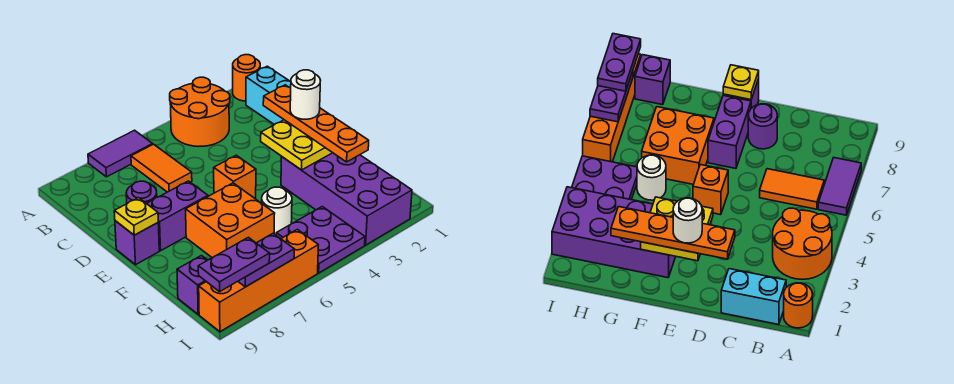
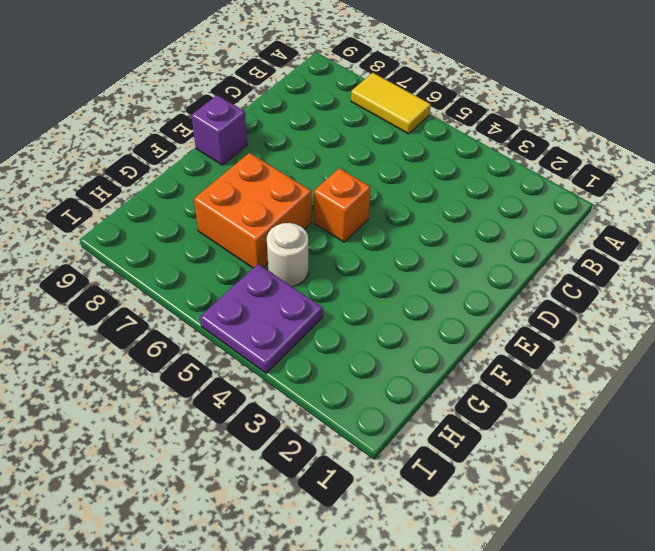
yellow 1x2 tile [351,73,431,134] -> purple 1x2 tile [88,130,153,177]
none -> orange 1x1 round brick [233,55,260,101]
none -> orange 2x2 round brick [170,77,230,147]
none -> cyan 1x2 brick [246,66,291,125]

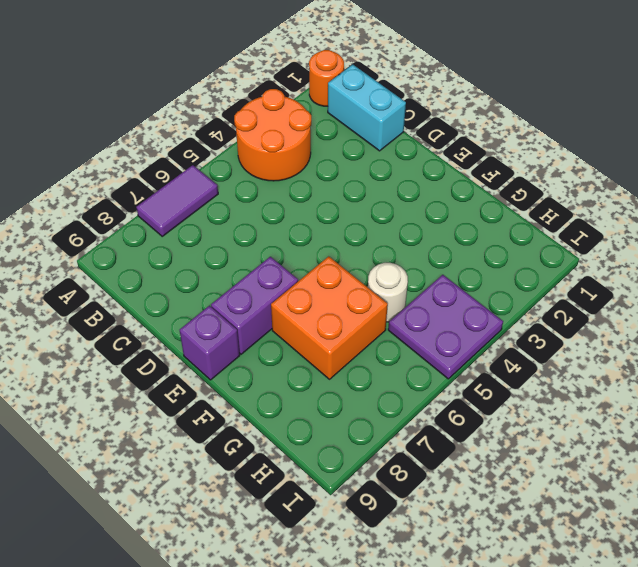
none -> orange 1x2 tile [131,144,192,192]
none -> purple 1x1 round brick [126,181,157,203]
none -> orange 1x1 brick [214,155,256,198]

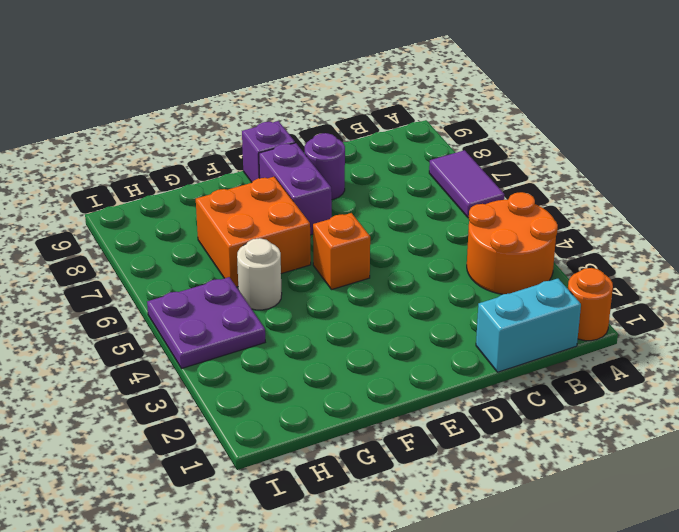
none -> orange 1x2 tile [131,144,192,192]
none -> purple 2x4 brick [281,153,412,245]
none -> purple 1x1 brick [177,256,207,314]

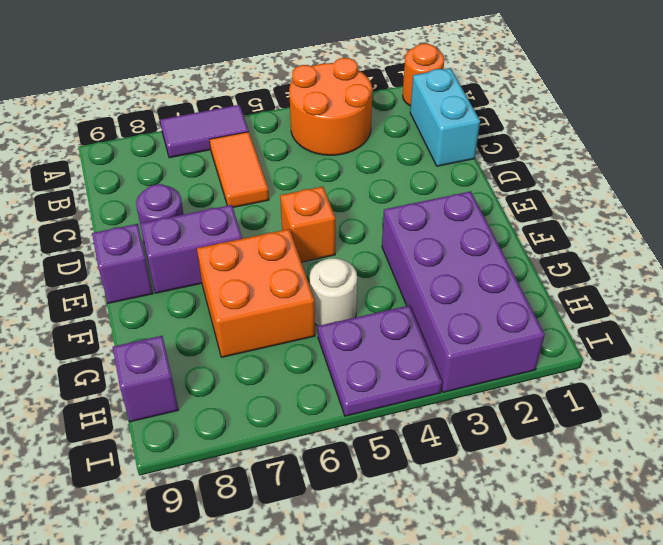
none -> orange 1x4 brick [199,229,318,332]
none -> yellow 2x2 plate [261,120,332,170]
none -> yellow 1x1 plate [114,198,158,235]

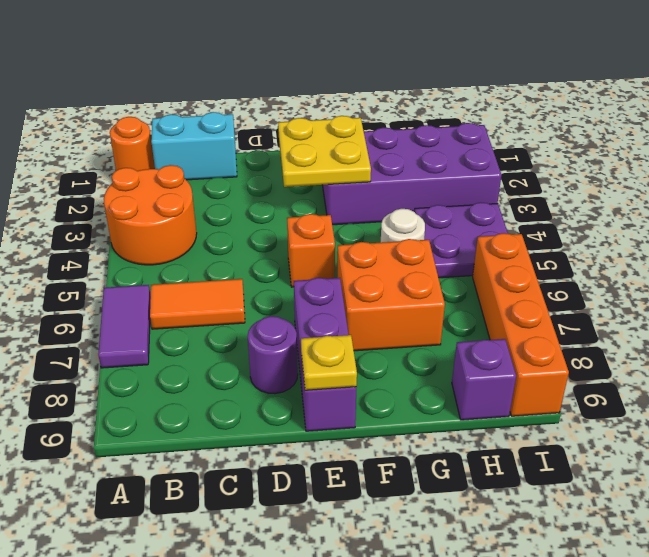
none -> purple 1x2 plate [238,233,294,287]
none -> orange 1x4 plate [263,85,369,162]
none -> purple 1x2 plate [198,237,270,292]

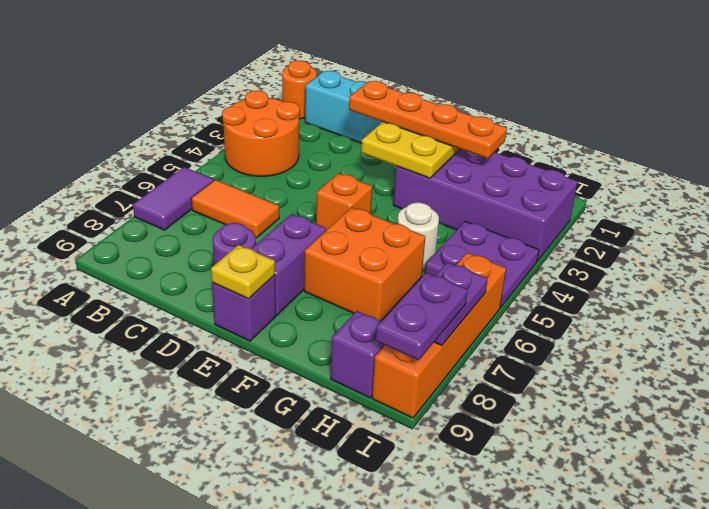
none -> white 1x1 round brick [290,70,321,119]

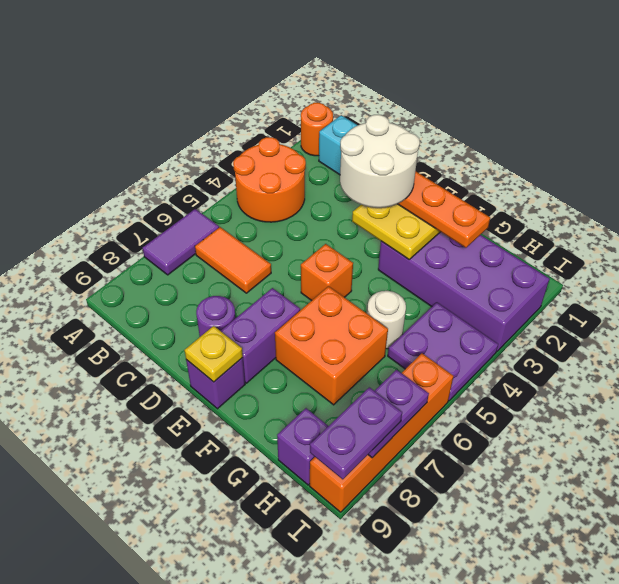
white 2x2 round brick [340,115,420,208] -> white 1x1 round brick [290,70,321,119]

